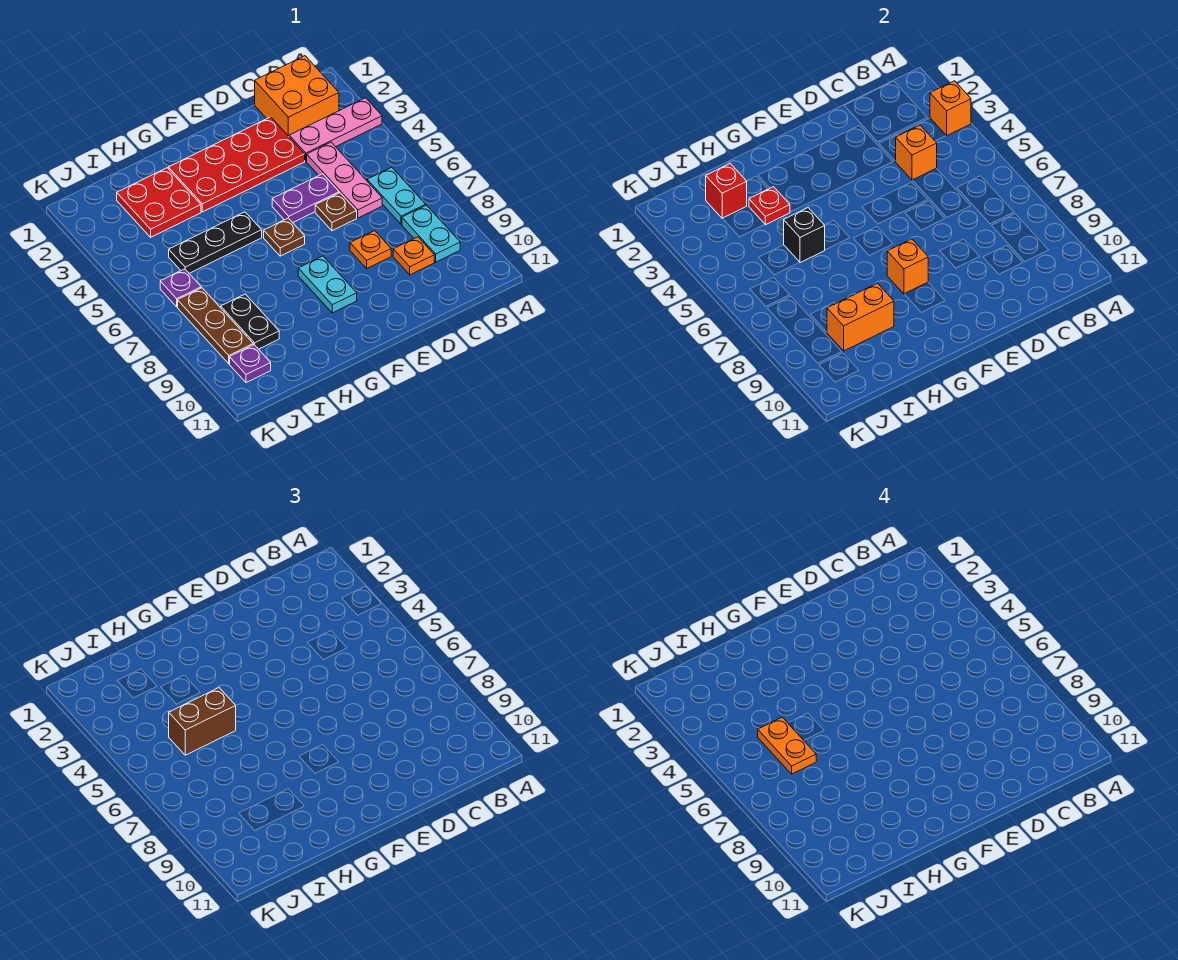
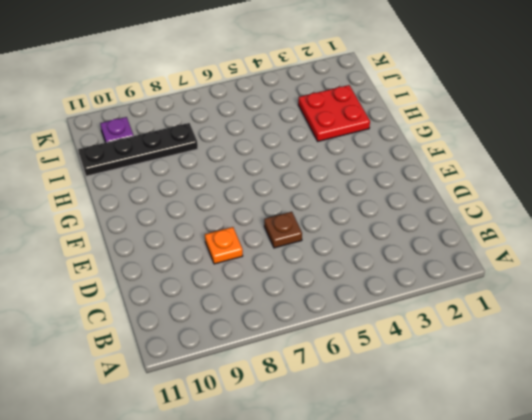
black 1x4 plate [78,123,198,176] -> black 1x2 plate [221,294,279,349]
none -> pink 1x3 plate [289,98,382,161]
none -> orange 2x2 brick [255,56,339,136]
none -> cyan 1x2 plate [367,167,426,224]

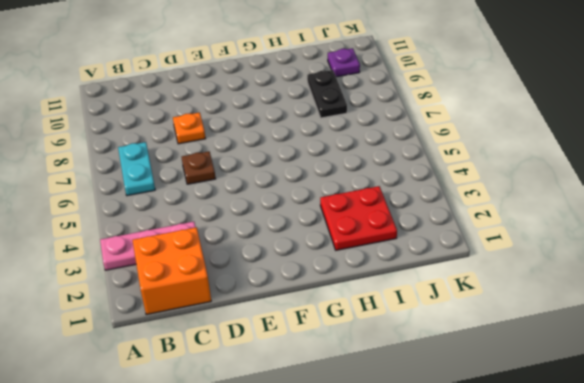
none -> cyan 1x2 plate [402,205,460,262]
none -> pink 1x3 plate [307,142,382,218]
none -> orange 1x1 plate [393,237,434,275]

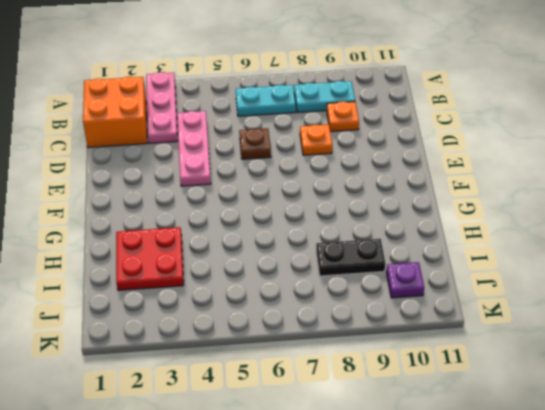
pink 1x3 plate [177,111,211,186] -> pink 1x3 plate turned to [307,142,382,218]
none -> red 2x4 plate [168,117,305,212]
none -> purple 1x2 plate [272,174,339,223]
none -> brown 1x1 plate [264,218,305,256]

